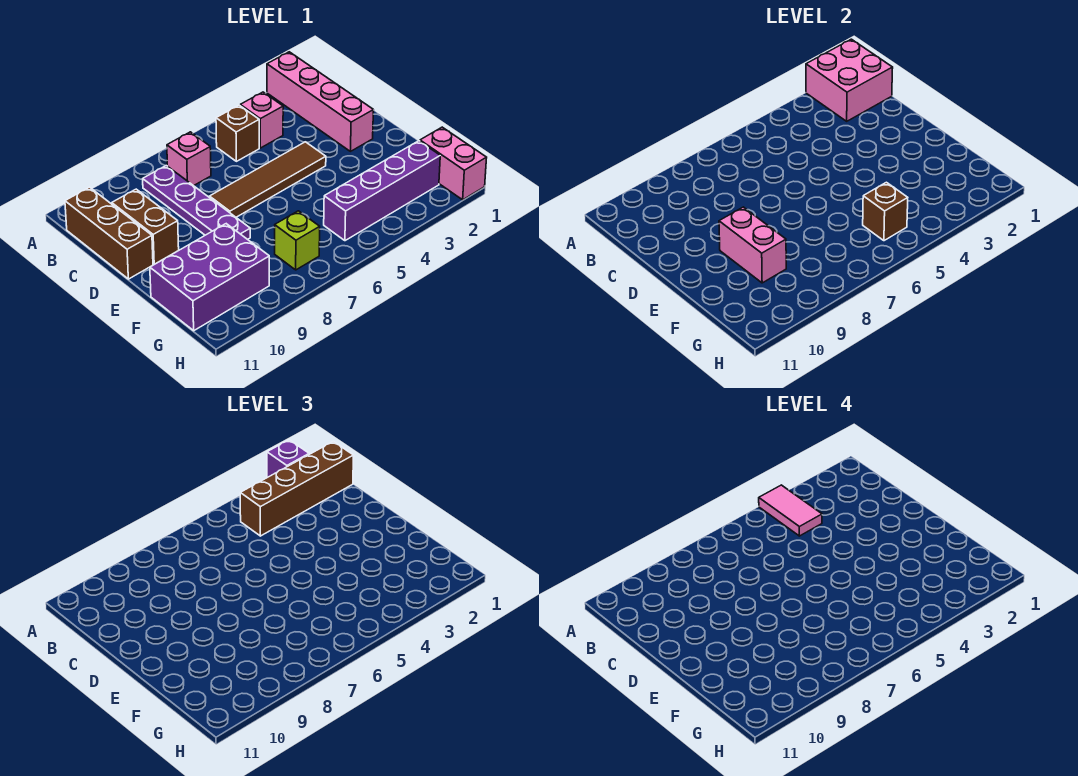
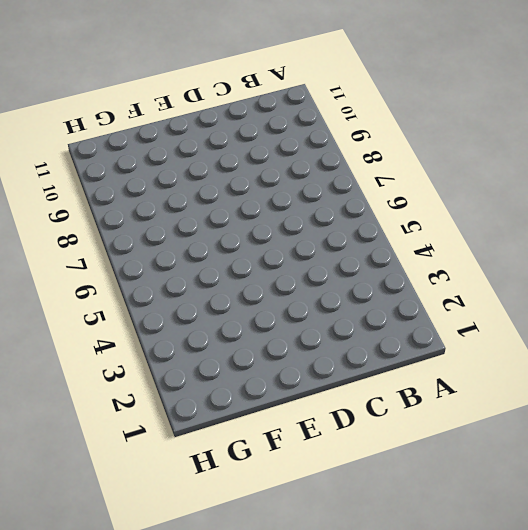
none -> pink 1x4 brick [267,52,374,151]
none -> pink 1x1 brick [240,92,283,148]
none -> brown 1x1 brick [216,105,259,161]

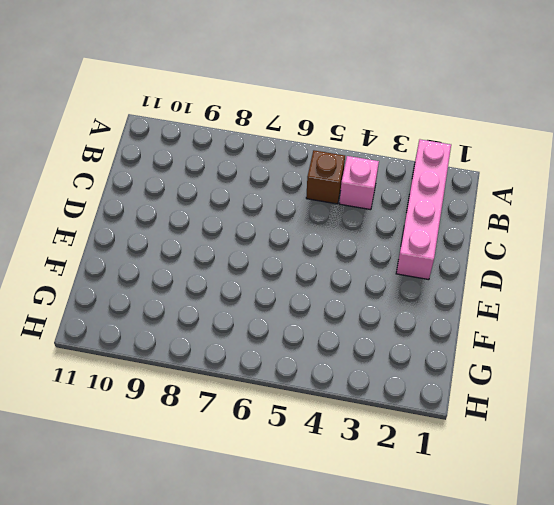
none -> pink 1x1 brick [167,132,211,186]
none -> purple 1x4 plate [143,166,250,239]
none -> brown 1x3 brick [65,187,153,279]

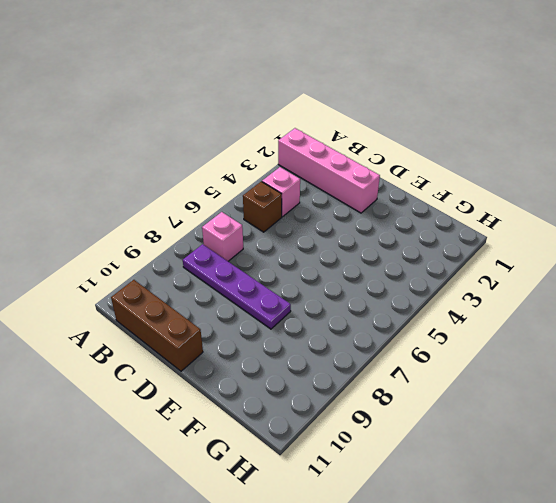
none -> brown 1x2 brick [112,189,179,264]
none -> brown 1x4 tile [209,142,326,217]
none -> purple 2x3 brick [150,224,269,331]

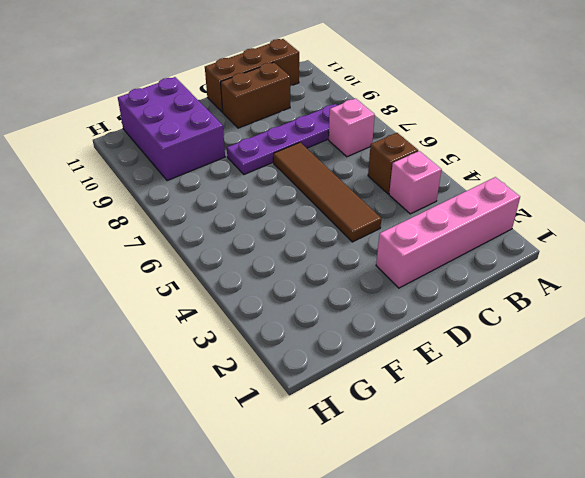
none -> pink 1x2 brick [420,127,487,200]
none -> purple 1x4 brick [324,141,440,241]
none -> lime 1x1 brick [275,211,320,270]

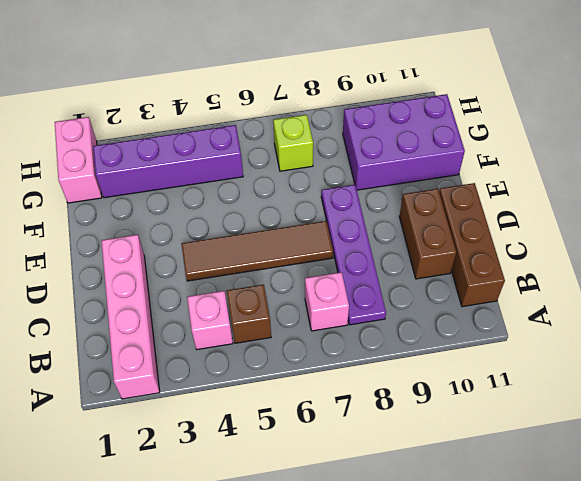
none -> pink 2x2 brick [806,39,893,121]
none -> pink 1x2 brick [719,207,786,283]
none -> brown 1x1 brick [863,182,908,241]

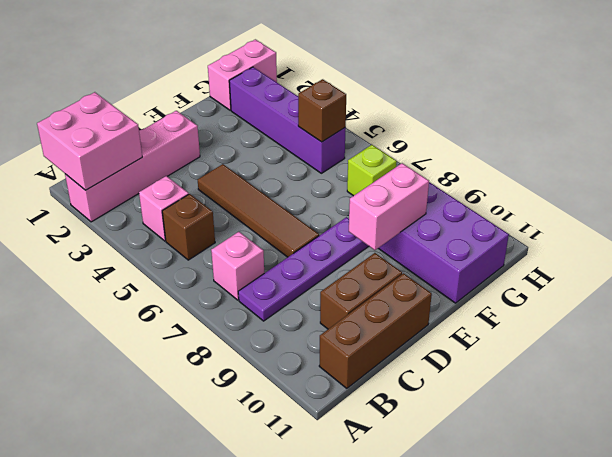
none -> purple 1x1 brick [267,440,309,478]
none -> brown 1x4 brick [240,441,354,536]
none -> pink 1x2 tile [759,485,822,536]

